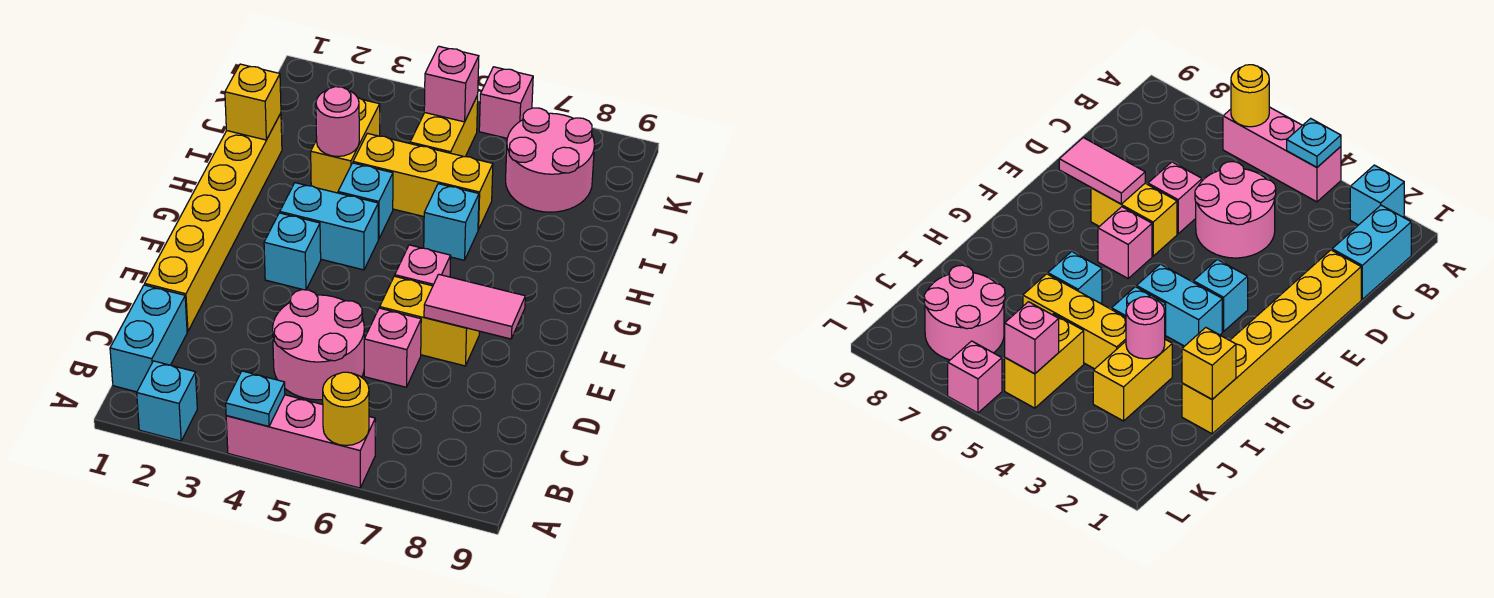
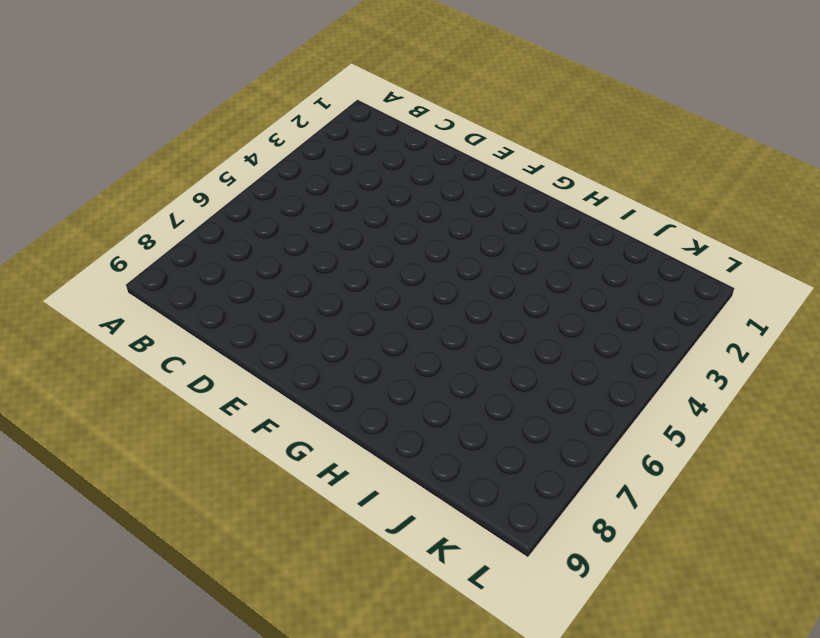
none -> cyan 1x1 brick [137,361,197,441]
none -> pink 1x3 brick [226,395,375,488]
none -> cyan 1x2 brick [110,285,187,392]

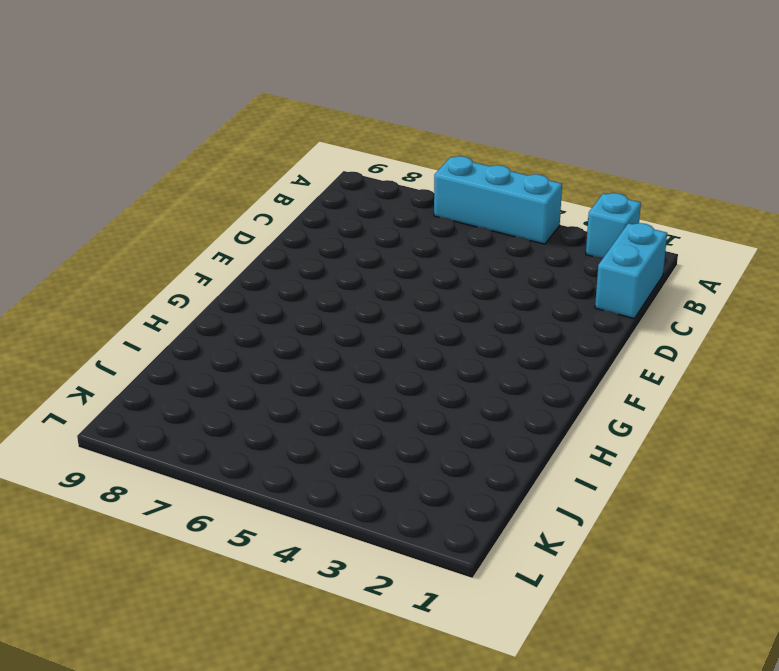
cyan 1x3 brick [434,156,562,244] -> pink 1x3 brick [226,395,375,488]
none -> pink 2x2 round brick [273,290,364,400]
none -> yellow 1x6 brick [145,113,282,332]
none -> pink 1x1 brick [364,308,421,387]

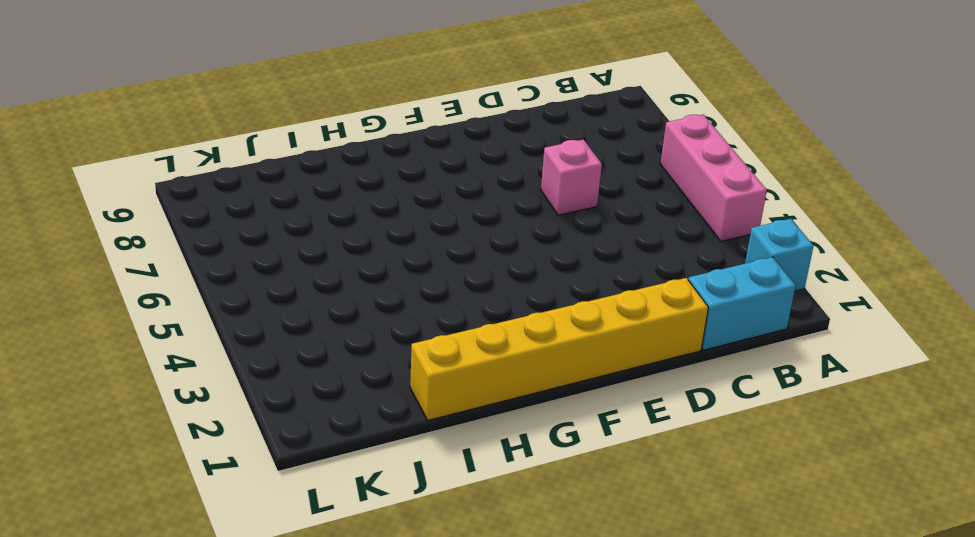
none -> pink 2x2 round brick [273,290,364,400]
none -> yellow 1x2 brick [380,276,479,366]
none -> cyan 1x1 brick [264,213,321,290]

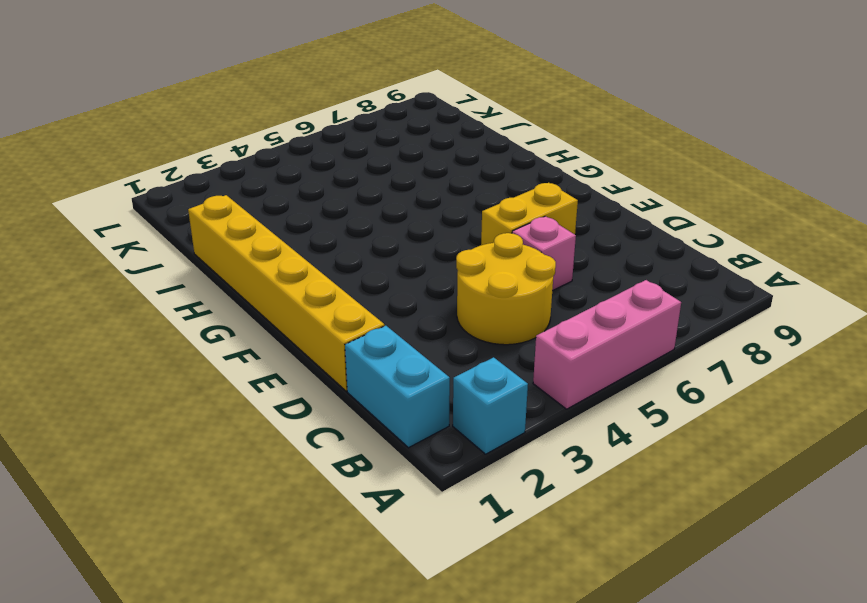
yellow 2x2 round brick [456,233,556,345] -> pink 2x2 round brick [273,290,364,400]
none -> cyan 1x1 brick [264,213,321,290]
none -> pink 1x1 brick [395,245,451,286]
none -> cyan 1x2 brick [280,183,378,270]

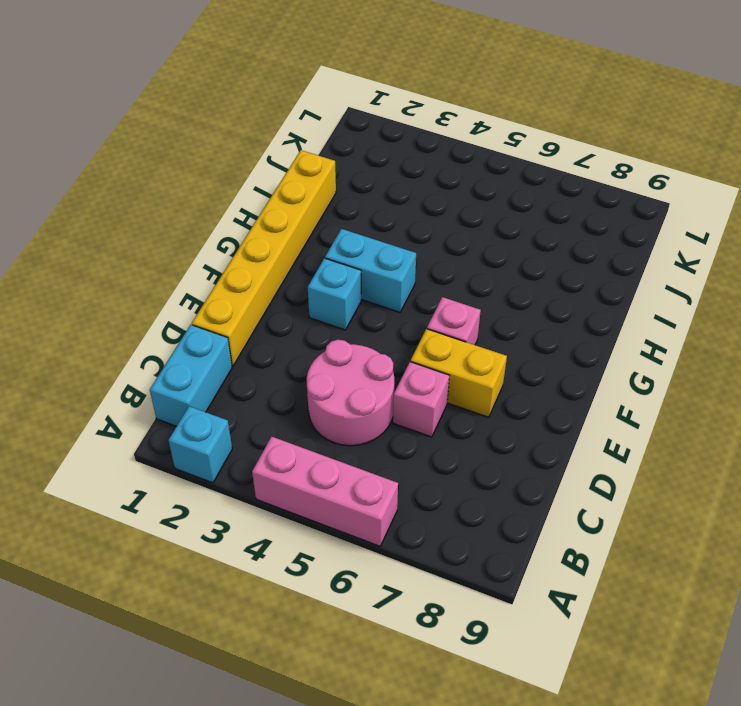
none -> cyan 1x1 brick [338,163,393,239]
none -> cyan 1x1 brick [424,184,479,260]
none -> yellow 1x2 brick [311,98,380,193]

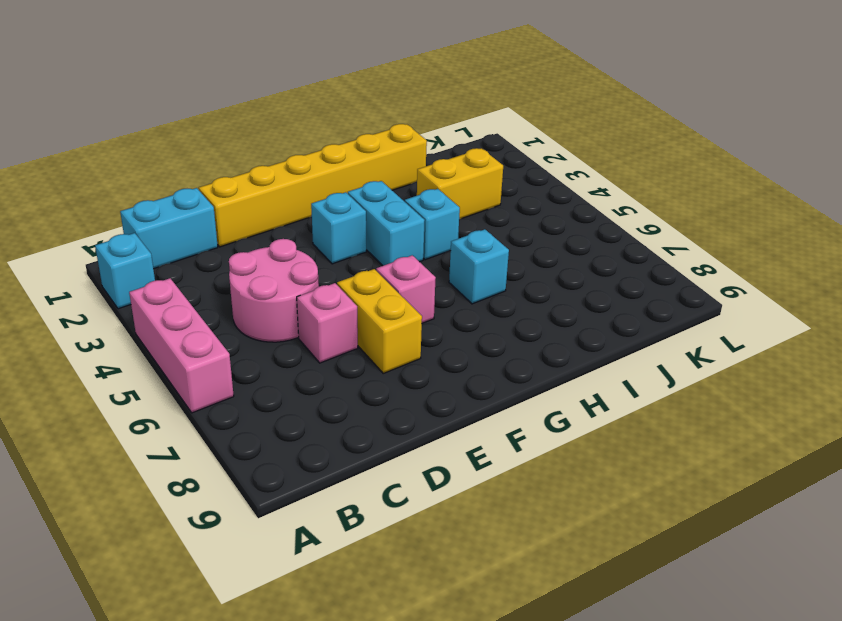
none -> yellow 1x3 brick [353,133,493,230]
none -> yellow 1x2 brick [410,96,478,157]
none -> pink 2x2 round brick [506,108,594,212]

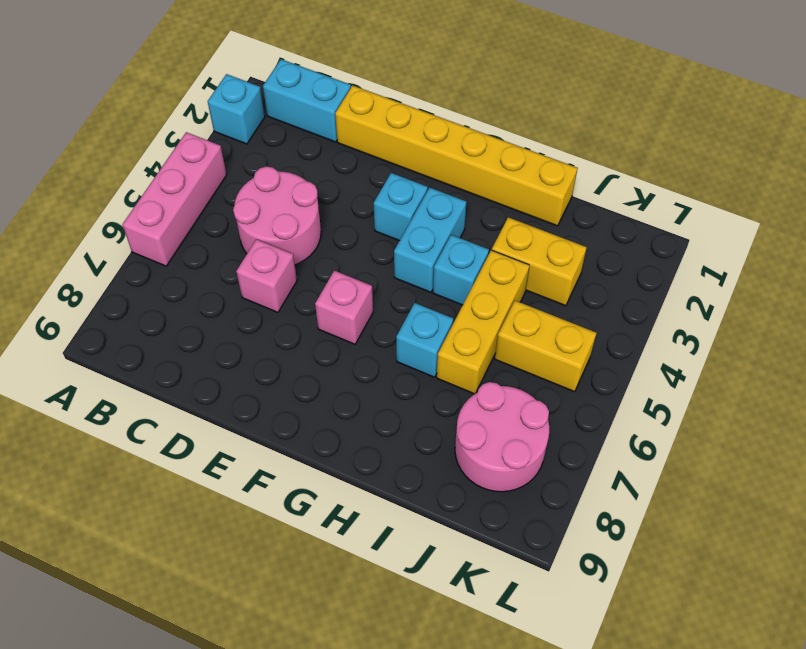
none -> yellow 1x2 brick [380,276,479,366]
none -> pink 1x1 brick [479,67,533,138]
none -> cyan 1x1 plate [226,371,285,427]

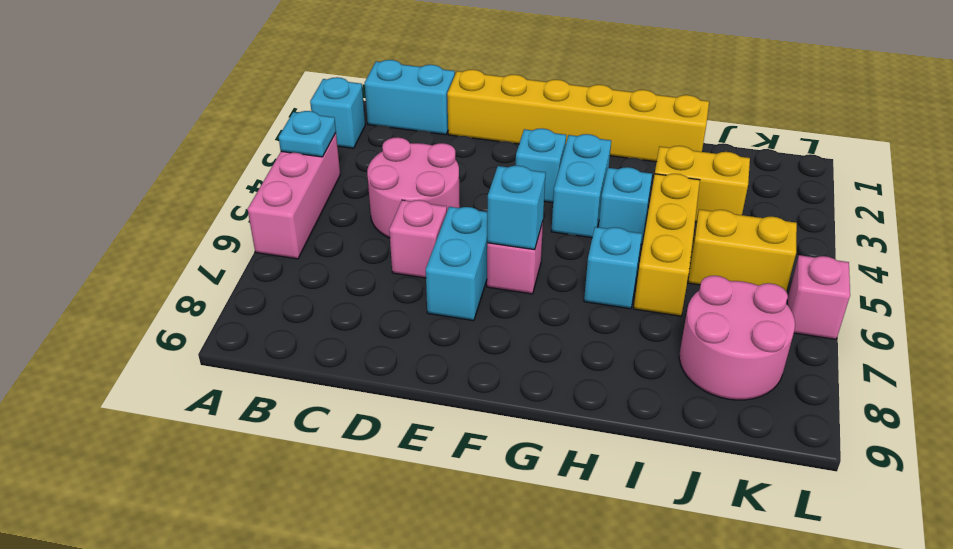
cyan 1x2 brick [426,207,487,321] -> yellow 1x2 brick [380,276,479,366]
cyan 1x1 brick [487,166,545,250] -> none
none -> yellow 1x1 round brick [323,372,369,446]
none -> pink 1x2 tile [424,274,525,339]
none -> yellow 1x1 brick [225,64,281,140]

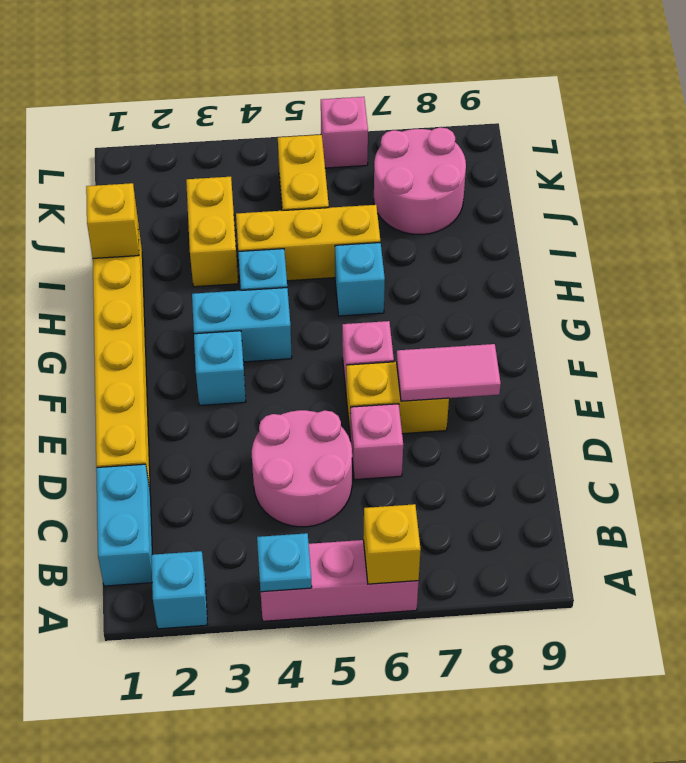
yellow 1x1 brick [363,504,421,584] -> yellow 1x1 round brick [323,372,369,446]
none -> pink 1x1 round brick [316,87,359,156]
none -> pink 1x1 brick [424,46,479,122]

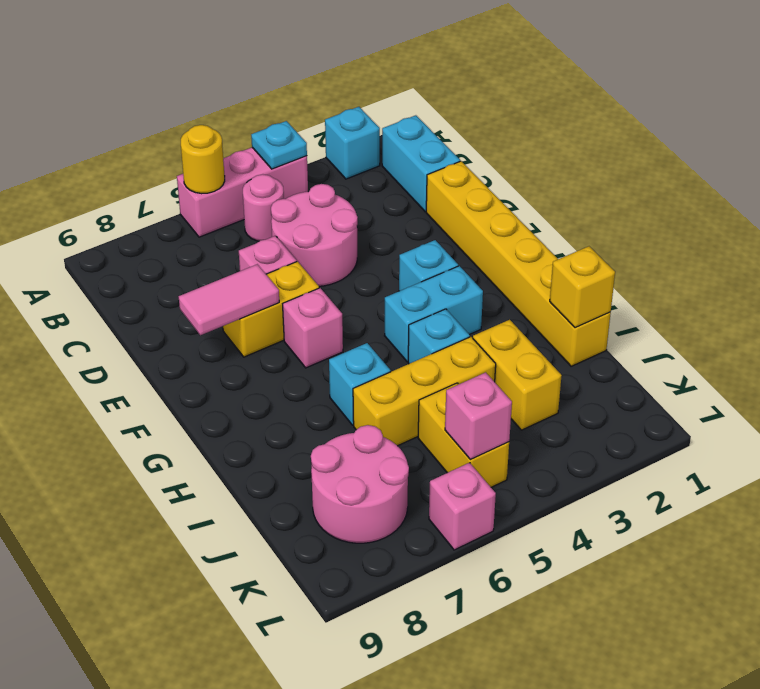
pink 1x1 round brick [243,174,284,241] -> pink 1x1 round brick moved to [316,87,359,156]

